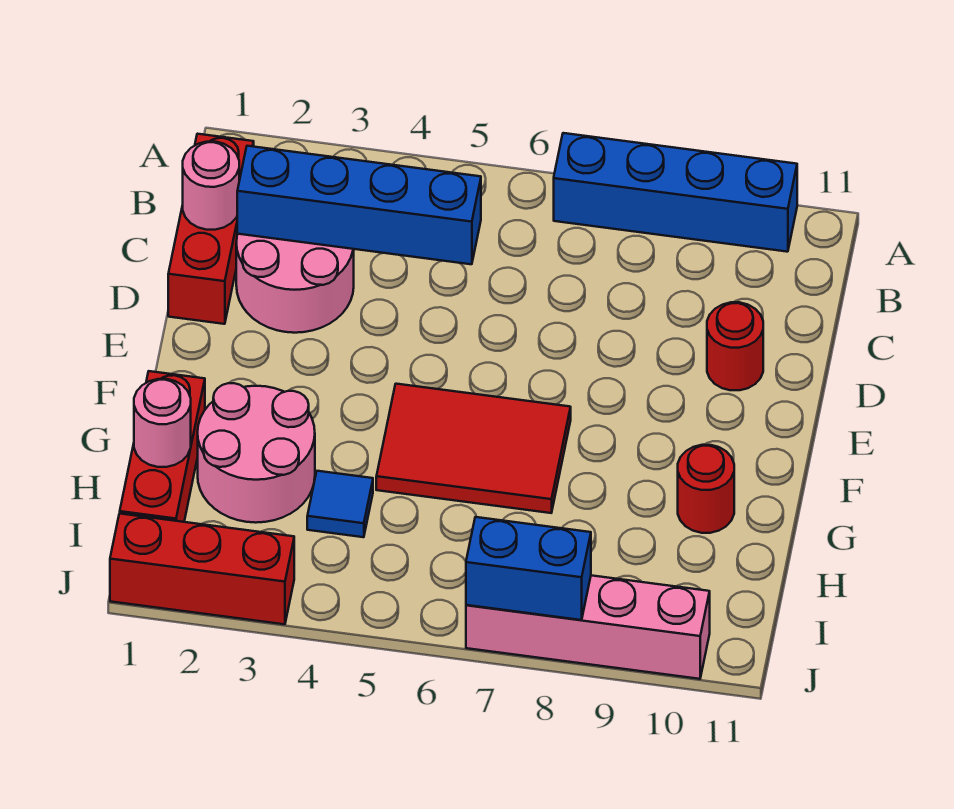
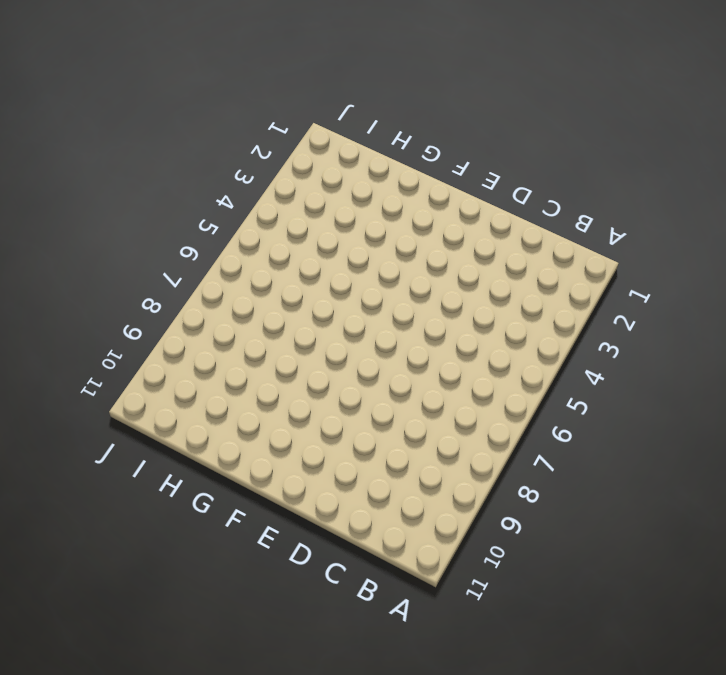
none -> blue 1x4 brick [554,133,797,252]
none -> red 1x3 brick [168,134,254,324]
none -> pink 2x2 round brick [236,234,354,333]

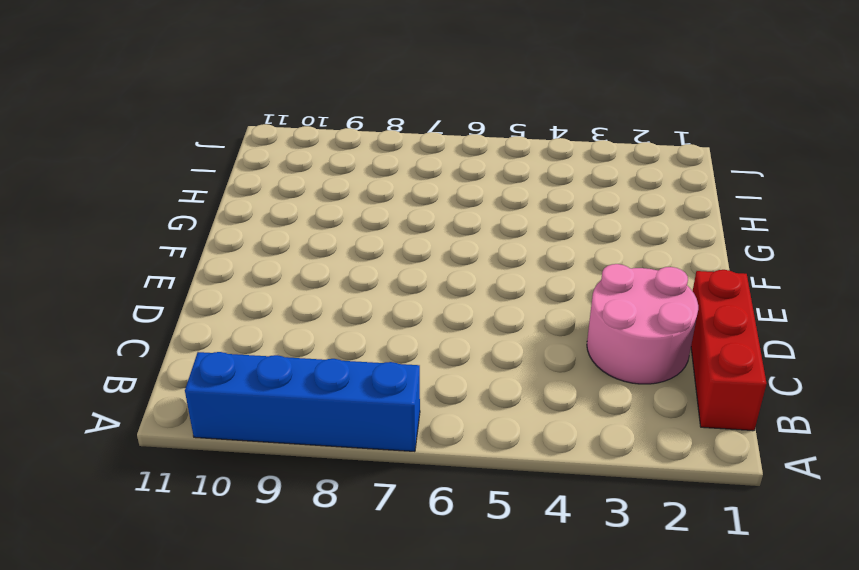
none -> red 1x1 round brick [707,302,763,390]
none -> red 2x3 tile [376,384,571,513]
none -> red 1x3 brick [120,371,205,522]

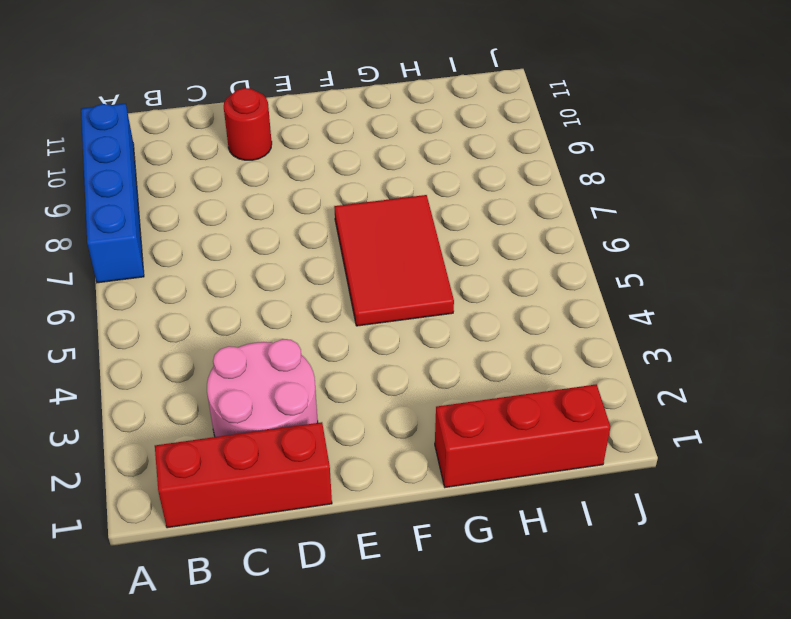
none -> pink 2x2 round brick [198,383,315,523]
none -> red 1x1 round brick [678,445,734,533]
none -> blue 1x1 tile [307,471,373,537]

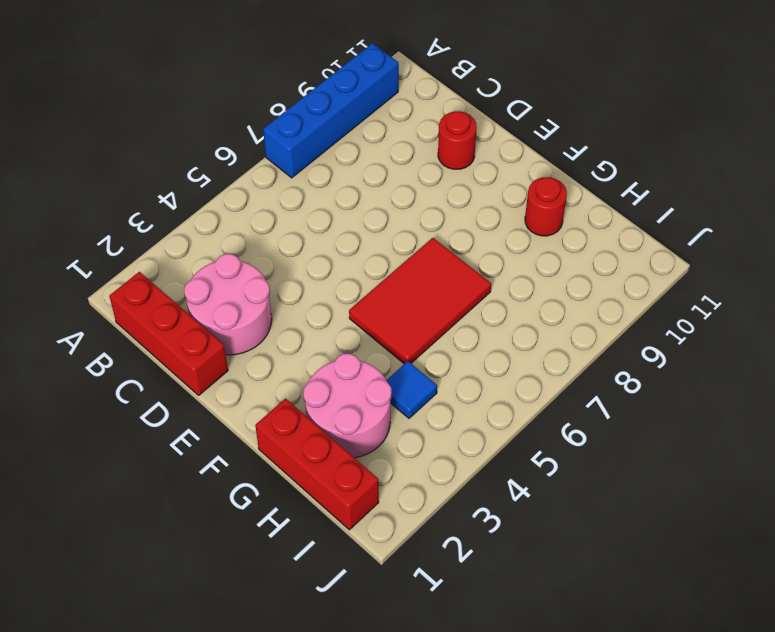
none -> red 1x3 brick [110,514,294,624]
none -> pink 1x4 brick [466,575,710,679]
none -> pink 1x1 round brick [183,142,239,230]

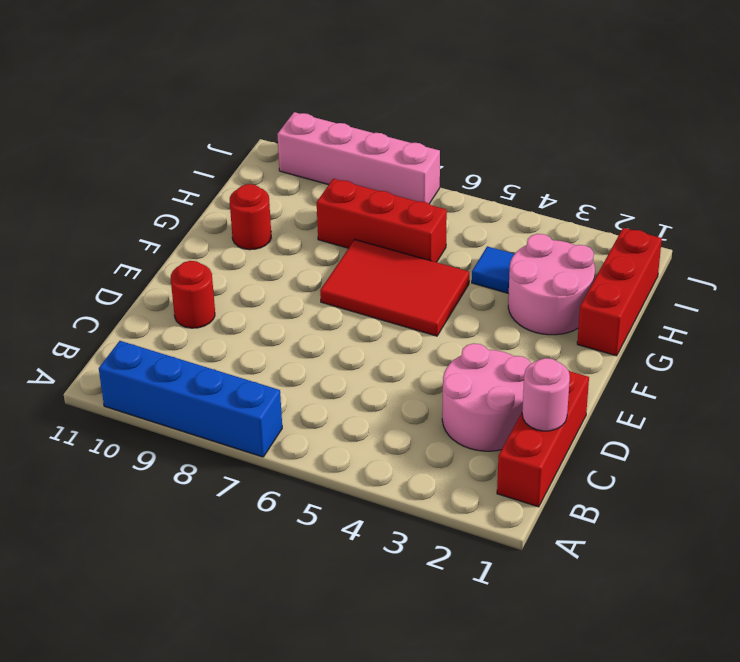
red 1x3 brick [317,179,447,262] -> red 1x3 brick moved to [110,514,294,624]
none -> blue 1x4 brick [237,146,481,264]
none -> pink 1x1 round brick [134,379,191,467]
none -> blue 1x2 brick [466,517,591,620]

